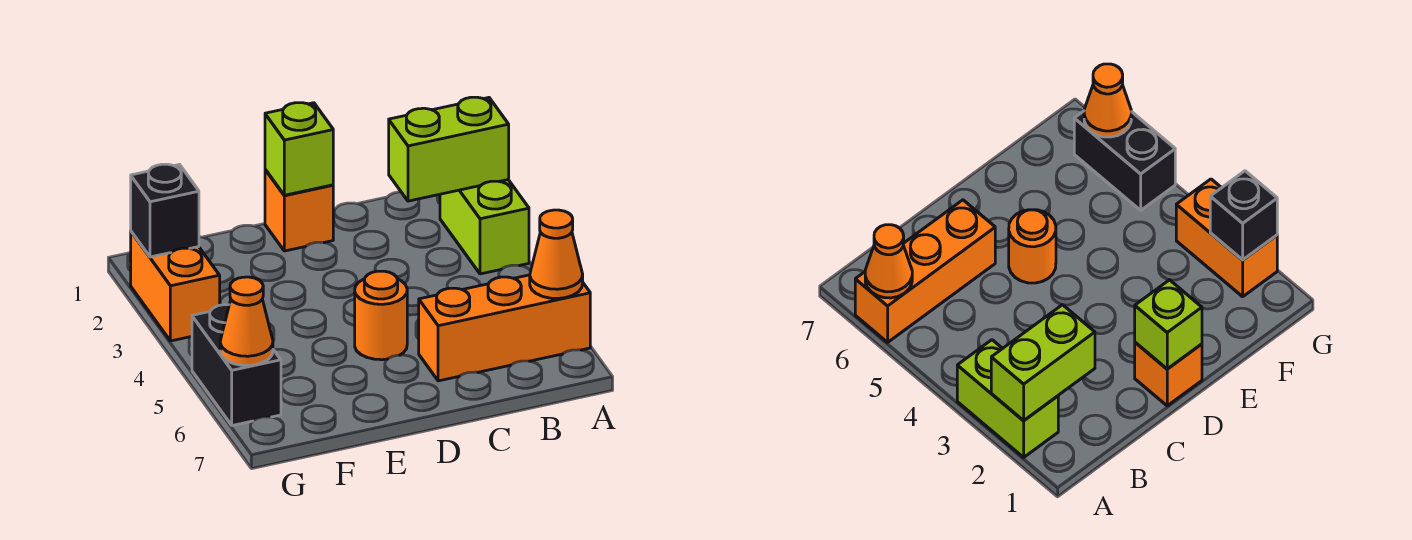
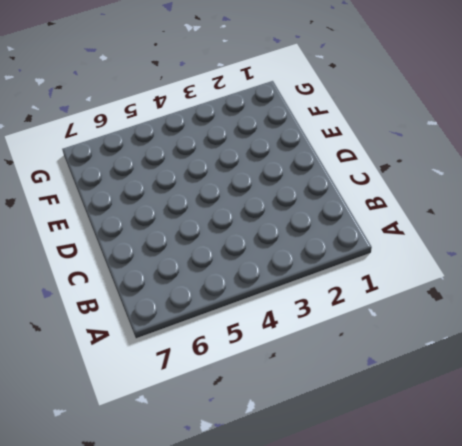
none -> lime 1x2 brick [440,180,529,274]
none -> orange 1x3 brick [419,275,590,381]

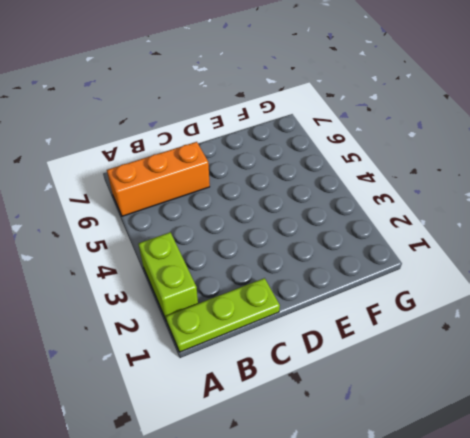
lime 1x3 plate [166,278,280,352] -> none
none -> orange 1x1 brick [265,170,333,251]
none -> orange 1x1 round brick [355,271,407,360]

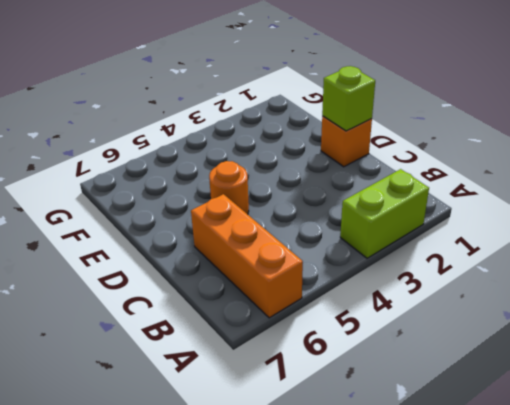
none -> orange 1x2 brick [131,232,220,341]
none -> black 1x2 brick [192,305,281,426]

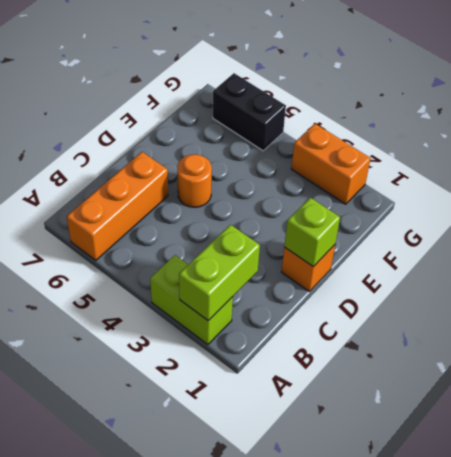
none -> orange 1x1 cone [530,210,583,299]
none -> black 1x1 brick [131,164,199,257]

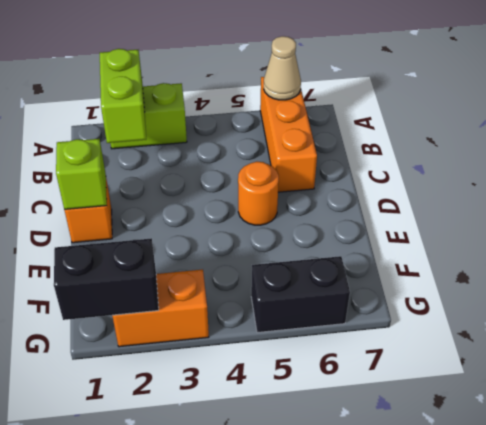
tan 1x1 cone [264,36,301,100] -> orange 1x1 cone [530,210,583,299]
black 1x2 brick [54,238,159,320] -> black 1x1 brick [131,164,199,257]
none -> orange 1x1 cone [220,277,273,366]

